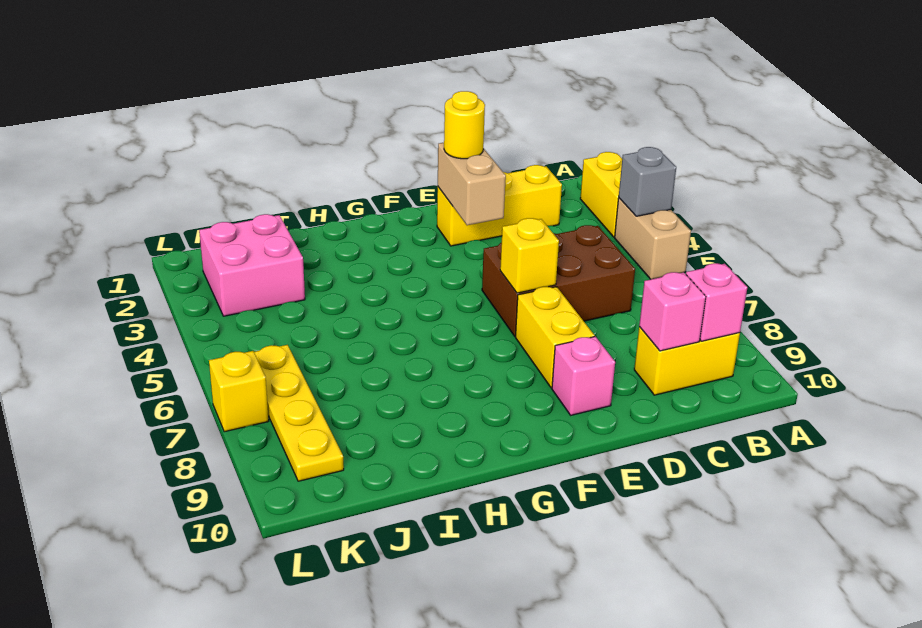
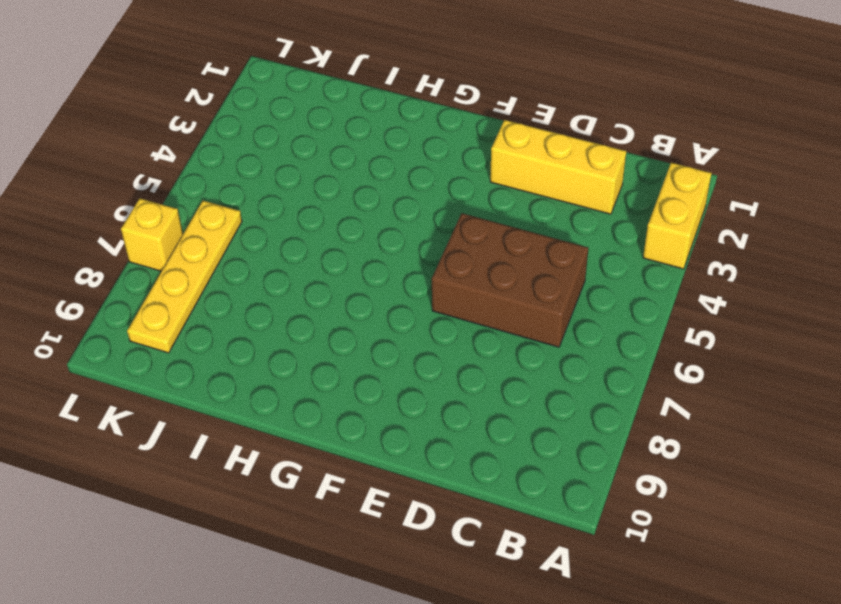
none -> tan 1x2 brick [615,198,691,279]
none -> yellow 1x2 brick [634,327,740,395]
none -> yellow 1x2 brick [515,287,595,388]

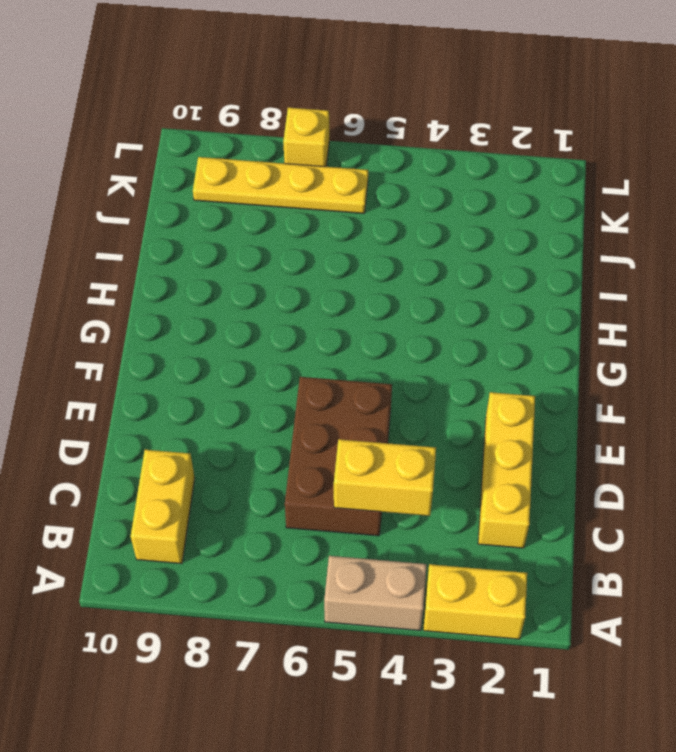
yellow 1x2 brick [334,439,436,516] -> yellow 1x2 brick moved to [515,287,595,388]
none -> pink 1x1 brick [552,337,615,415]
none -> pink 2x2 brick [199,214,305,316]
none -> grey 1x1 brick [619,147,676,216]

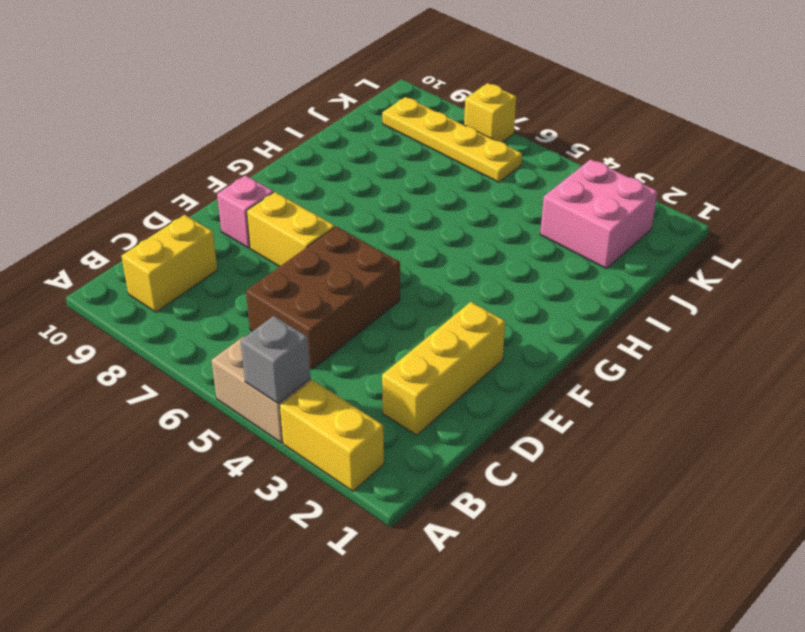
none -> pink 1x1 brick [686,263,747,341]
none -> pink 1x1 brick [639,272,706,351]
none -> tan 1x2 brick [438,143,506,225]

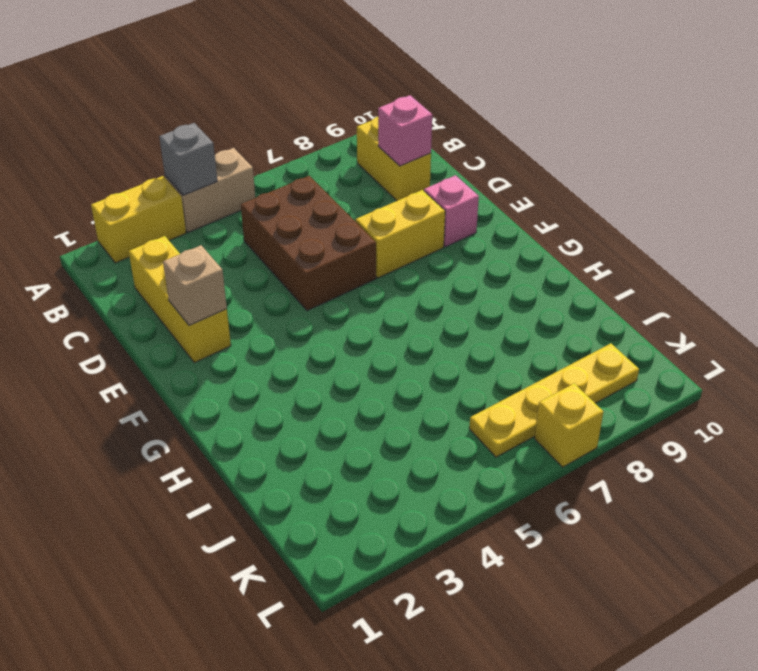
tan 1x1 brick [163,245,227,326] -> tan 1x2 brick [438,143,506,225]
none -> pink 2x2 brick [199,214,305,316]
none -> pink 1x1 brick [686,263,747,341]
none -> yellow 1x1 brick [500,218,559,293]

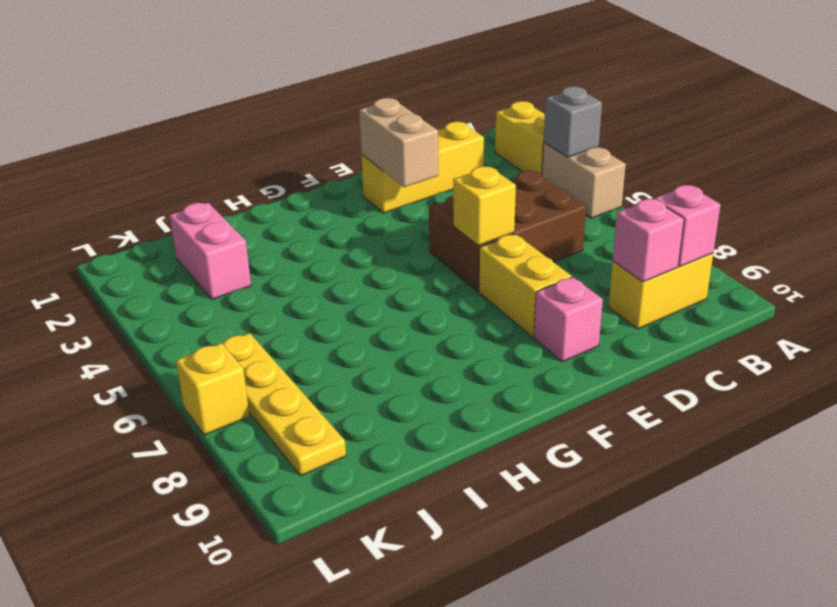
pink 1x2 brick [169,203,251,299] -> pink 2x2 brick [199,214,305,316]
none -> yellow 1x1 round brick [444,91,485,159]

